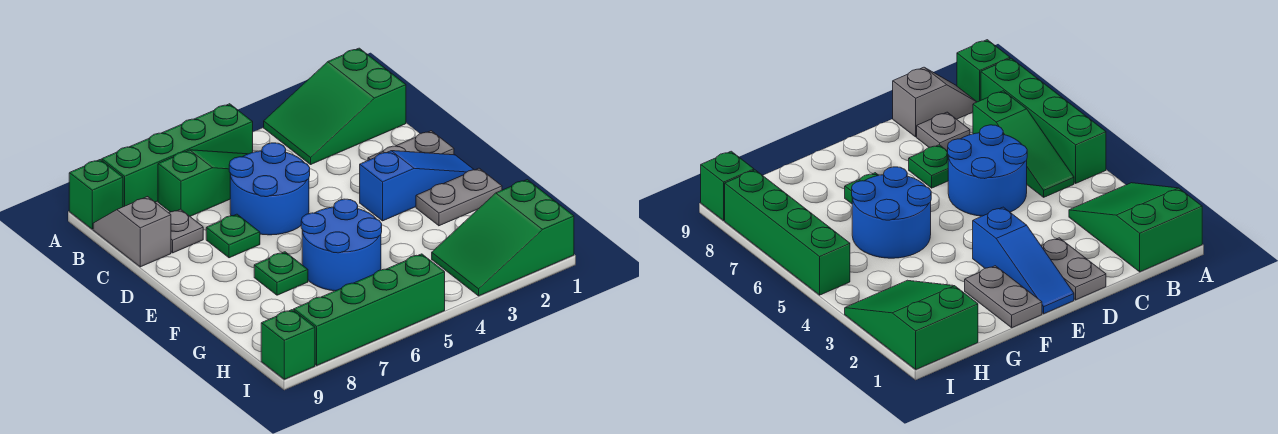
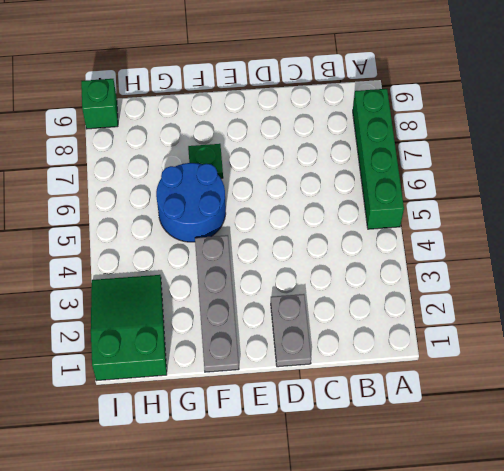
grey 1x4 plate [195,235,239,372] -> grey 1x2 plate [416,168,502,226]
none -> green 2x3 slope [264,48,406,164]
none -> green 1x1 brick [69,160,123,229]
none -> green 1x3 slope [158,150,247,216]

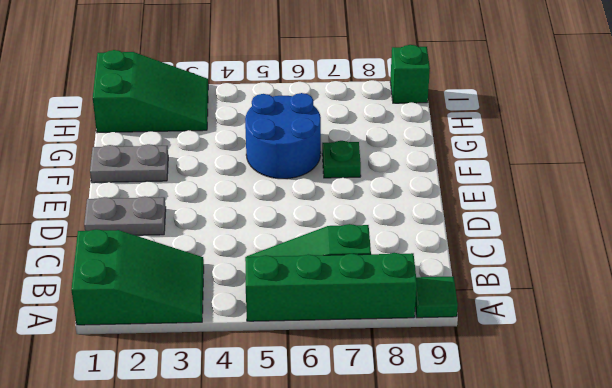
green 1x1 tile [415,276,458,318] -> green 1x1 brick [69,160,123,229]
none -> grey 1x2 slope [93,197,171,267]
none -> blue 2x2 round brick [229,143,310,235]
none -> grey 1x1 plate [169,209,203,253]

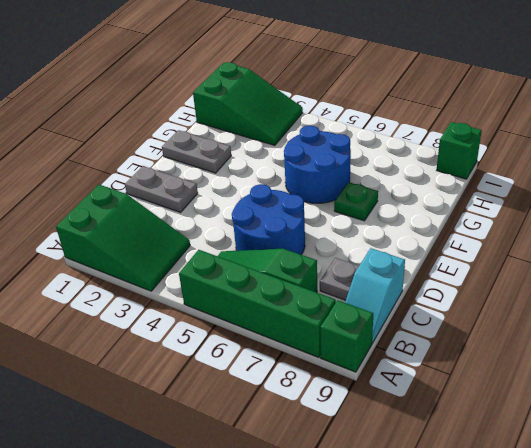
cyan 1x2 slope [345,248,405,343] -> grey 1x2 slope [93,197,171,267]
none -> green 1x1 plate [206,214,260,258]
none -> blue 1x3 slope [360,151,474,221]
none -> green 1x4 brick [294,254,445,365]

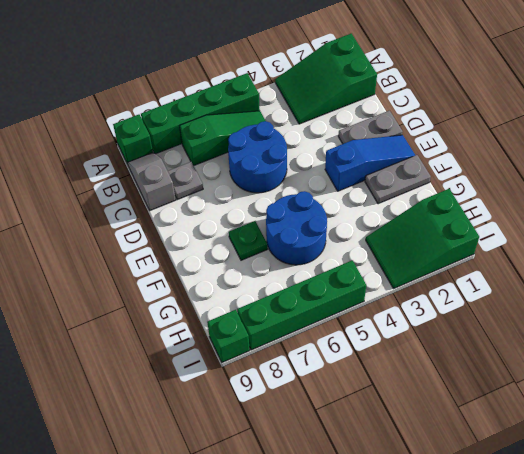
none -> green 1x1 plate [206,214,260,258]

